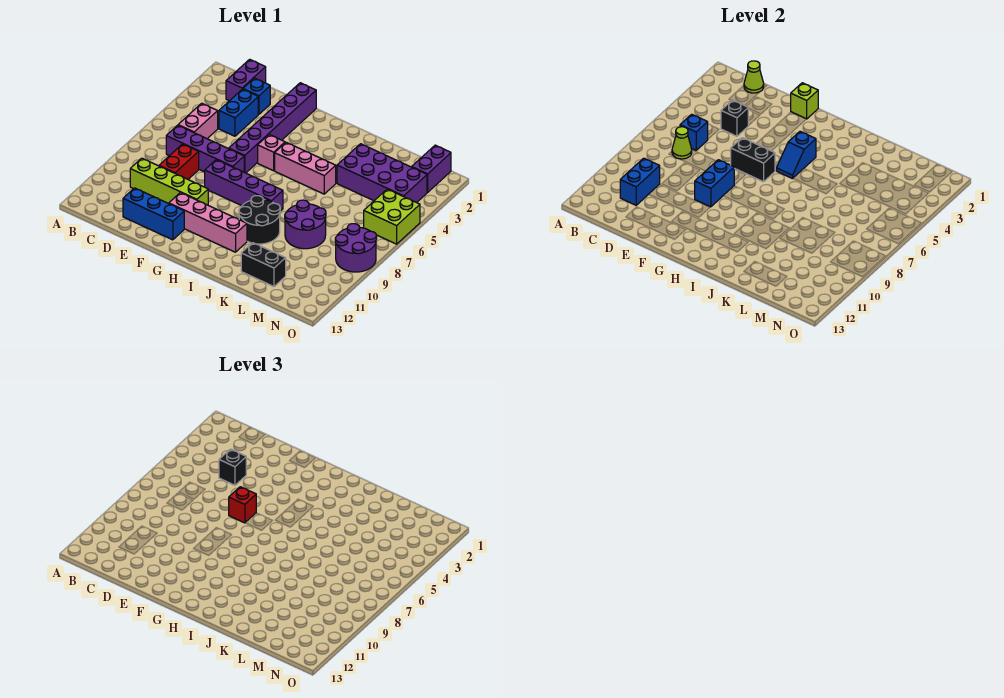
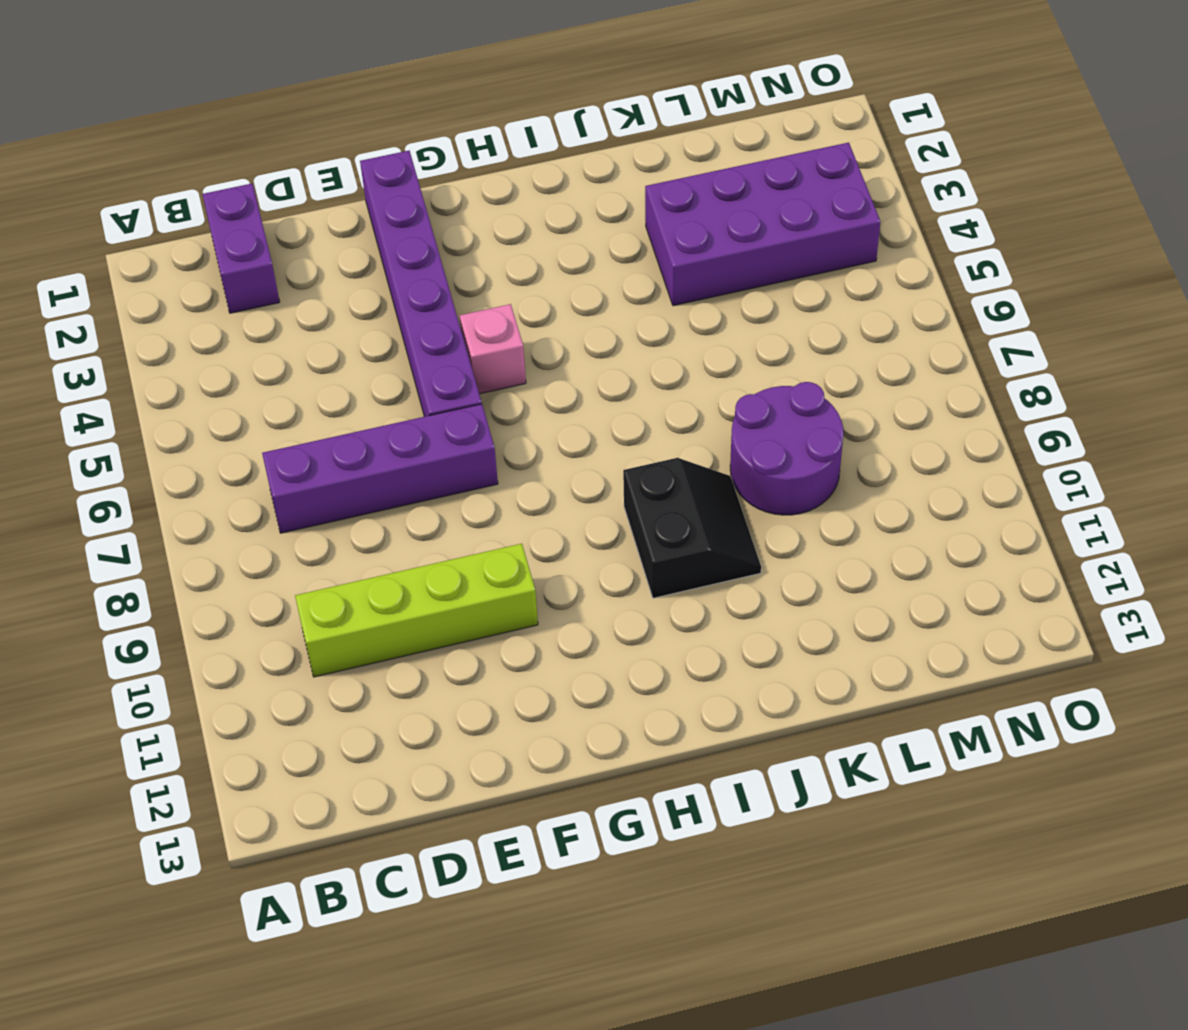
black 2x2 slope [623,458,761,598] -> black 2x2 round brick [239,196,280,244]
none -> pink 1x2 brick [178,103,218,139]
none -> blue 1x1 brick [243,78,270,114]
none -> blue 1x2 brick [219,89,258,136]
none -> red 1x2 brick [159,144,199,179]

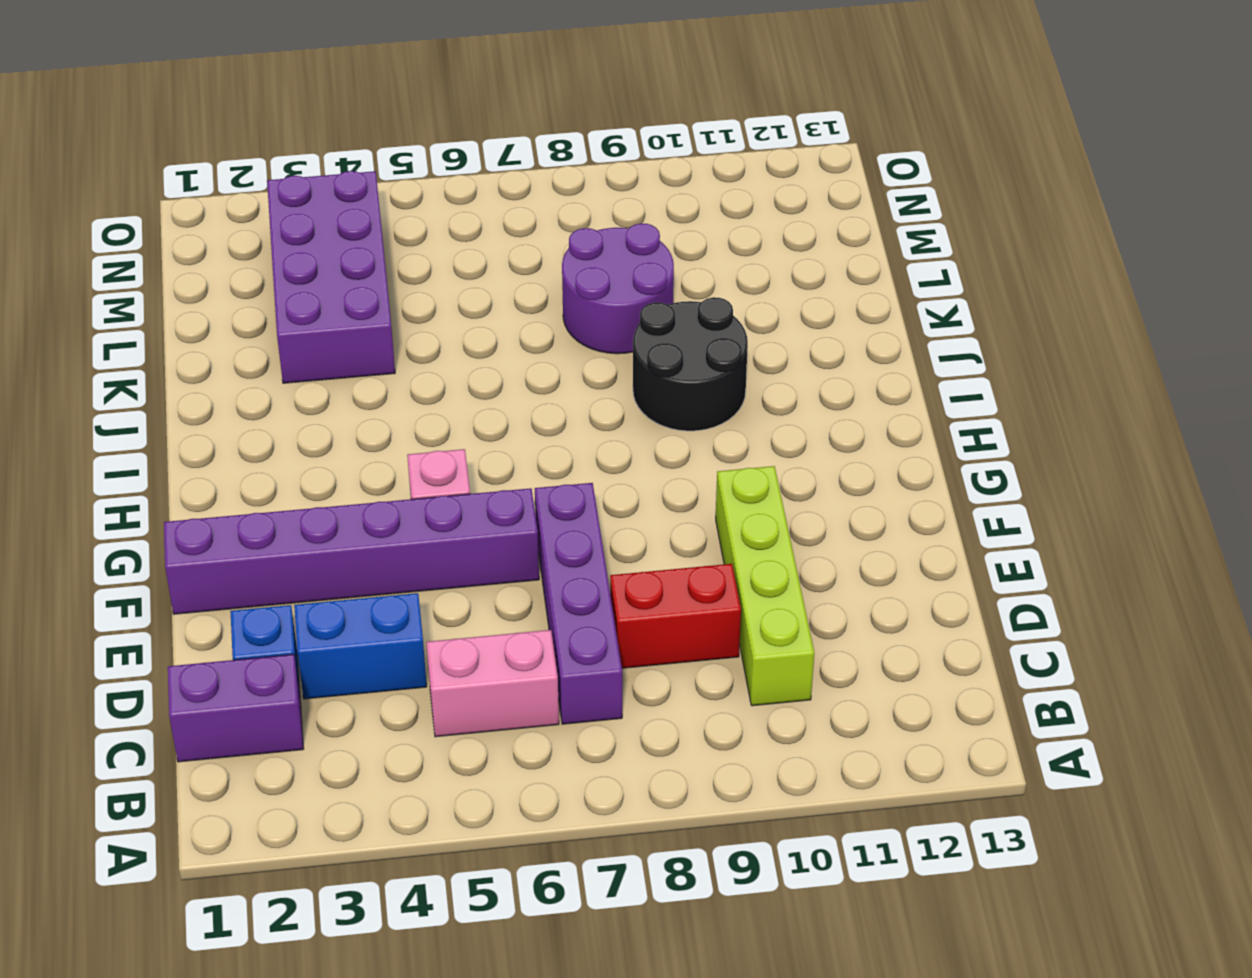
none -> blue 1x3 brick [123,188,184,240]
none -> purple 1x4 brick [205,160,283,211]
none -> pink 1x4 brick [169,193,247,252]
none -> pink 1x3 brick [275,142,336,194]

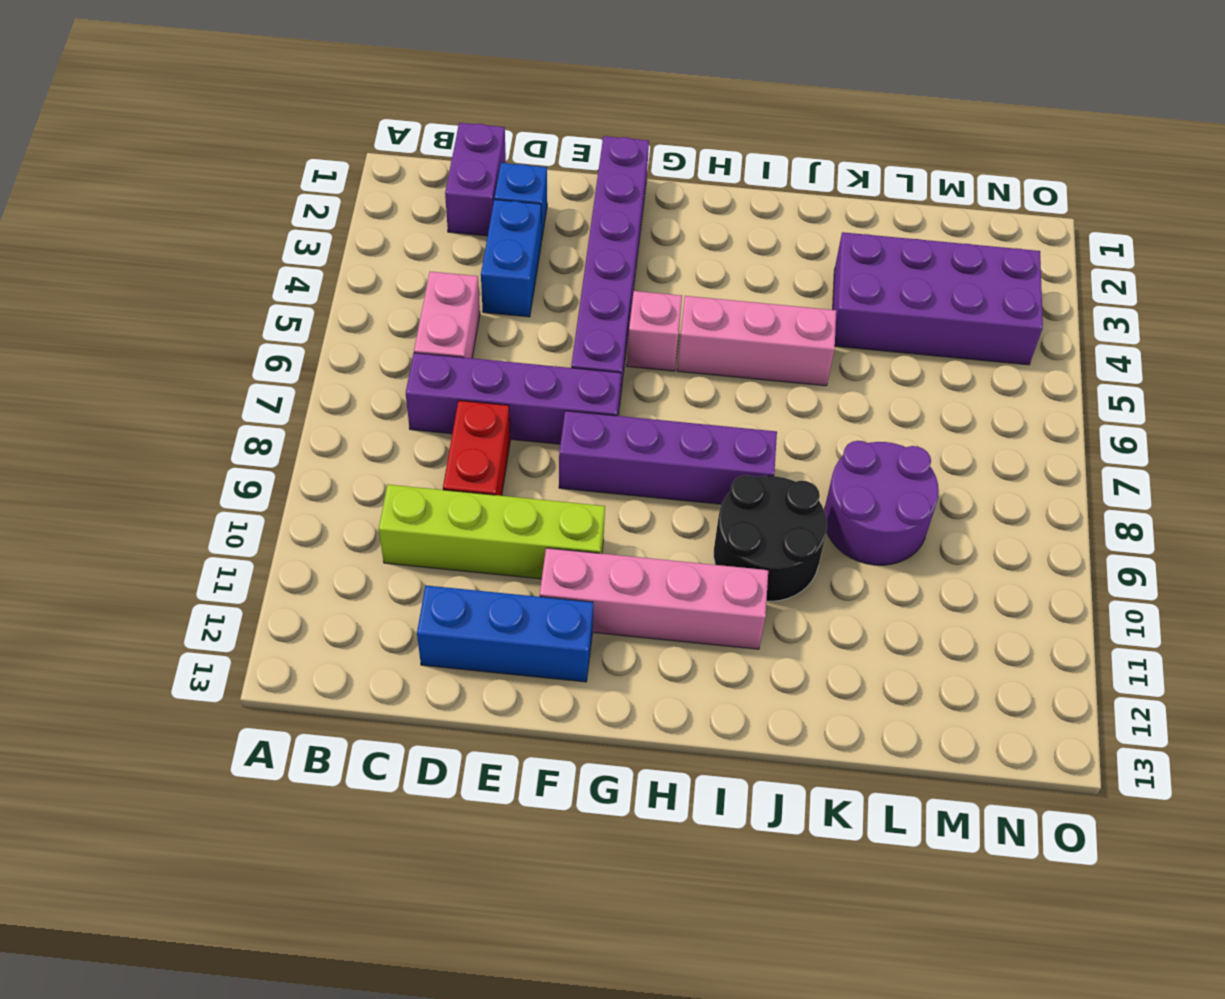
none -> black 1x2 brick [241,243,286,287]
none -> purple 1x2 brick [412,145,451,192]
none -> lime 2x2 brick [364,189,420,244]
none -> purple 2x2 round brick [335,224,377,272]

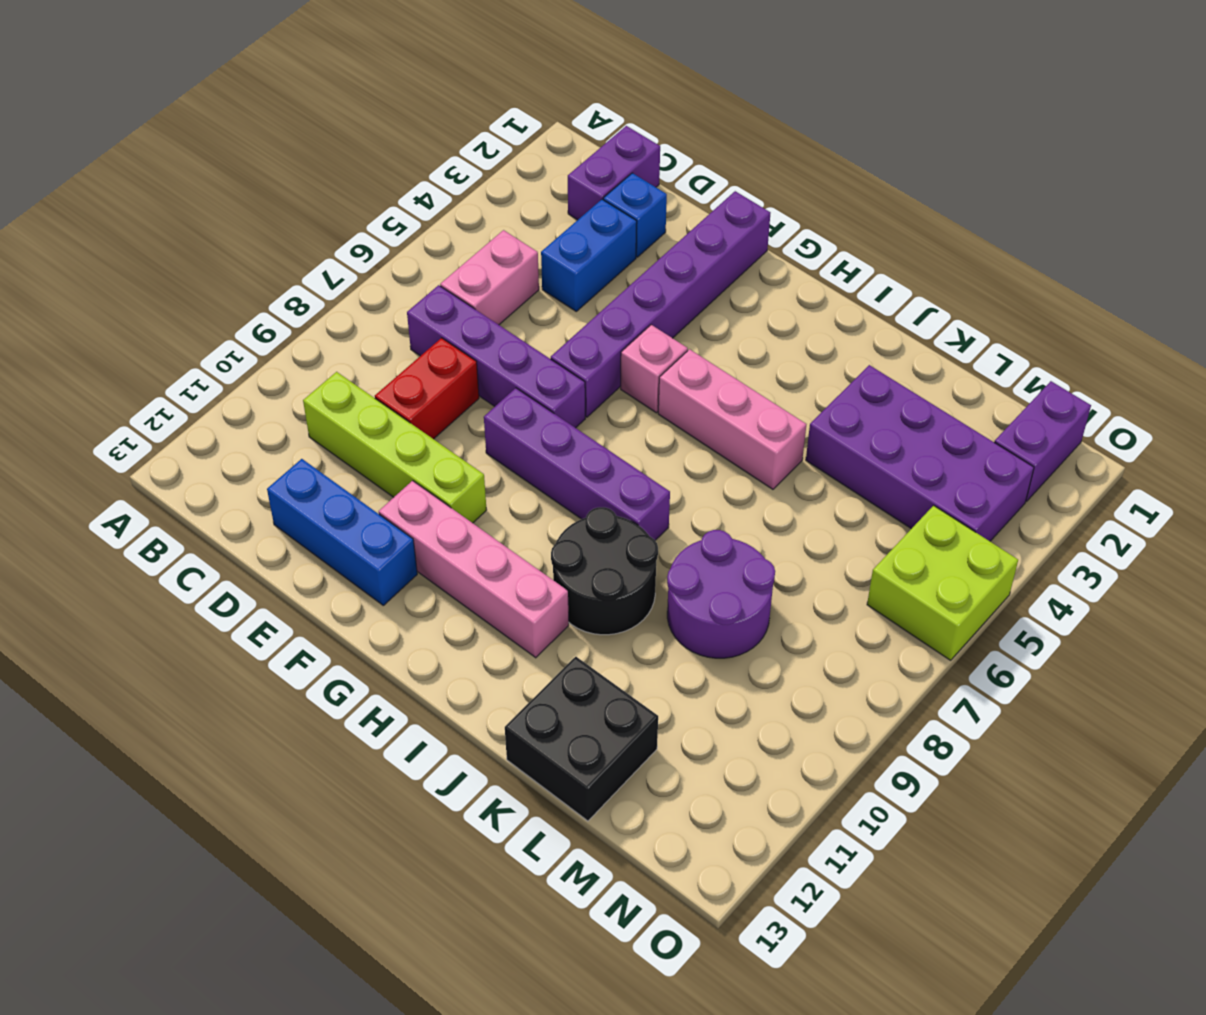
black 2x2 brick [505,657,658,821] -> black 1x2 brick [241,243,286,287]
none -> purple 2x2 round brick [335,224,377,272]
none -> lime 1x1 cone [744,61,764,93]
none -> blue 1x1 brick [680,114,708,150]
none -> lime 1x1 cone [672,127,692,159]

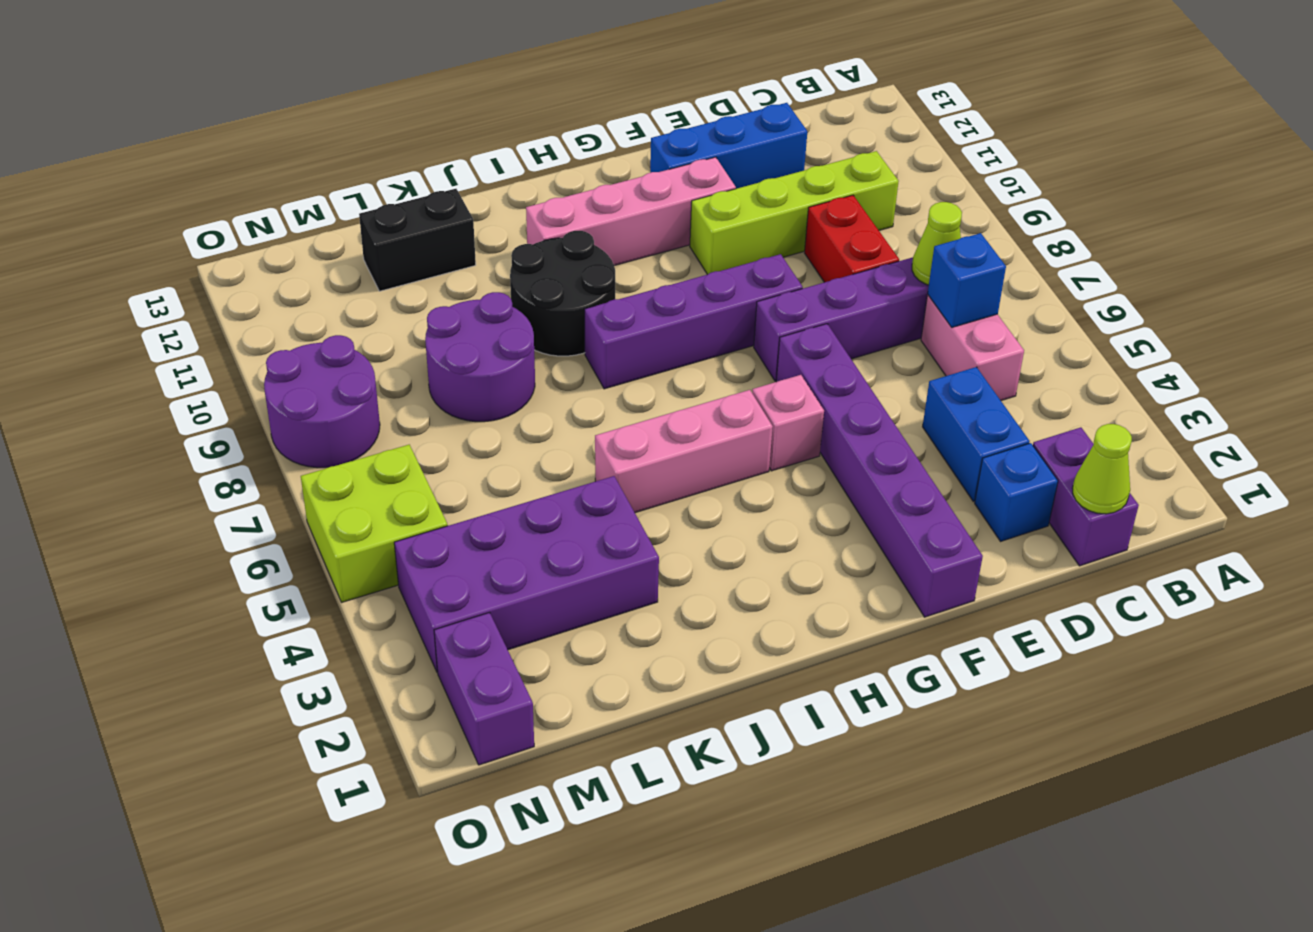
none -> blue 1x2 brick [620,158,660,205]
none -> black 1x1 brick [721,100,748,136]
none -> lime 1x1 brick [791,83,818,119]
none -> black 1x2 brick [731,138,775,182]

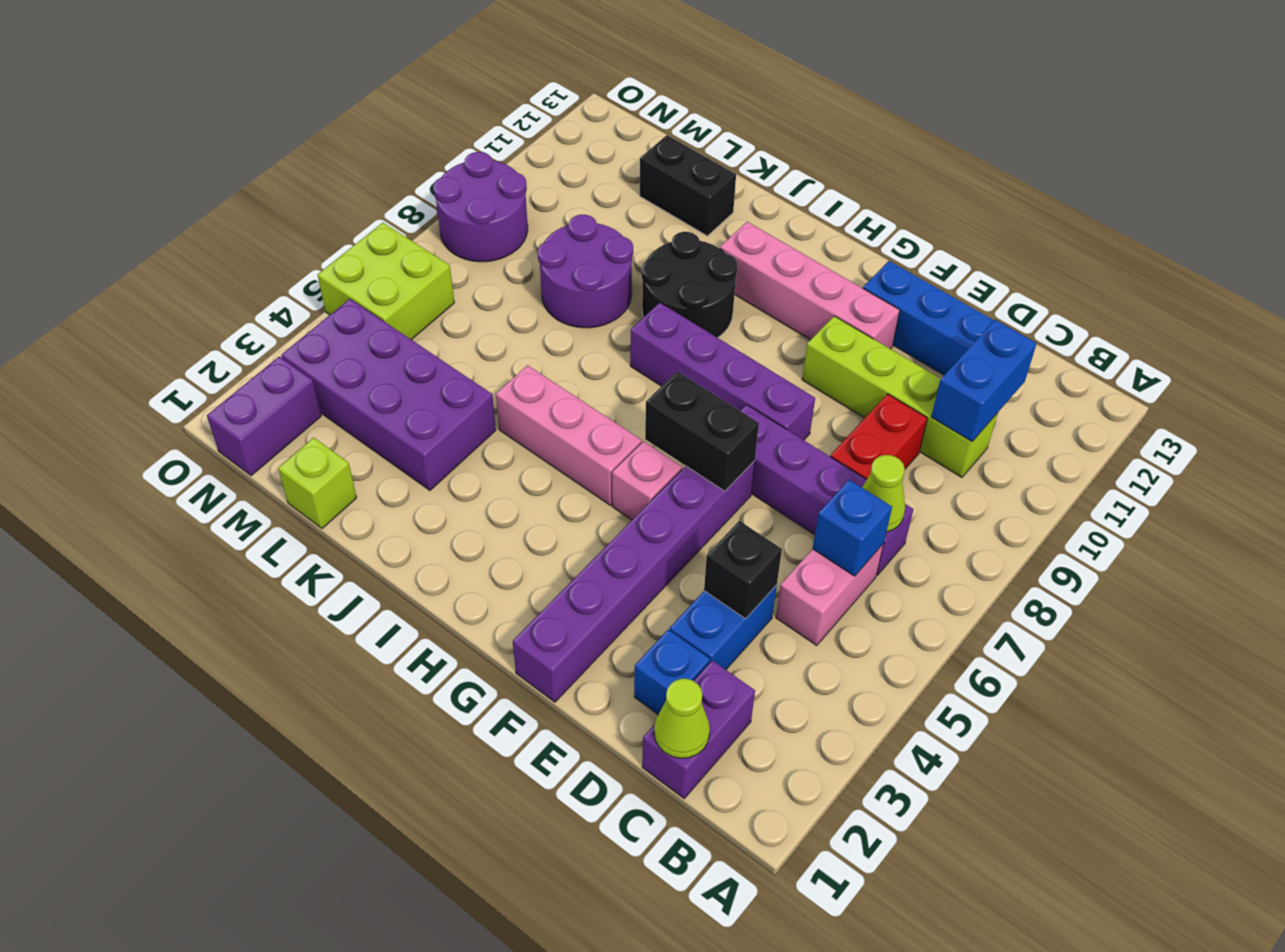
lime 1x1 brick [278,438,357,528] -> lime 1x1 brick moved to [791,83,818,119]
none -> blue 1x2 brick [695,160,734,207]
none -> blue 1x2 slope [777,131,816,179]
none -> black 1x1 brick [219,449,246,485]
none -> red 1x1 brick [229,487,256,523]

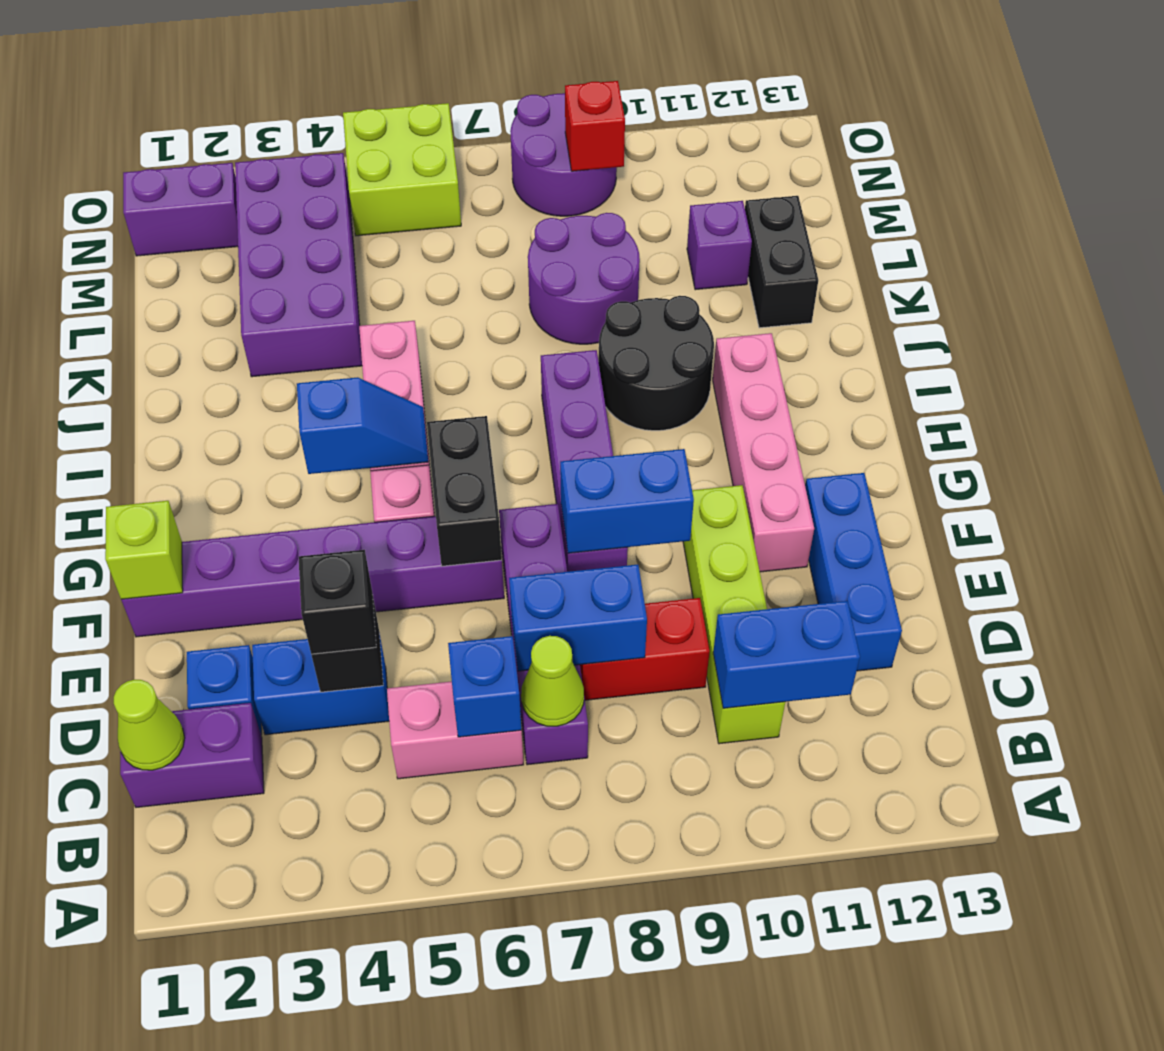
blue 1x2 brick [509,565,647,671] -> none
purple 1x1 brick [687,201,752,290] -> none
red 1x1 brick [565,81,625,171] -> red 1x1 brick moved to [229,487,256,523]

